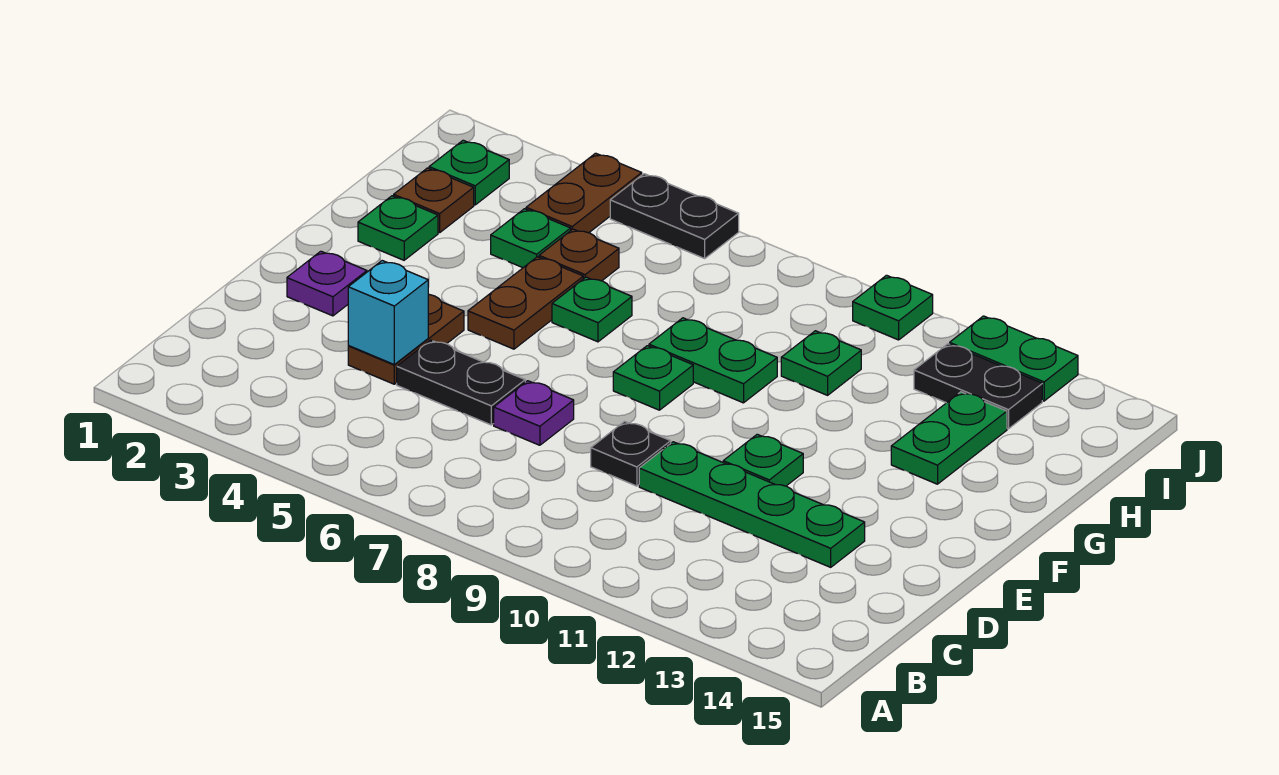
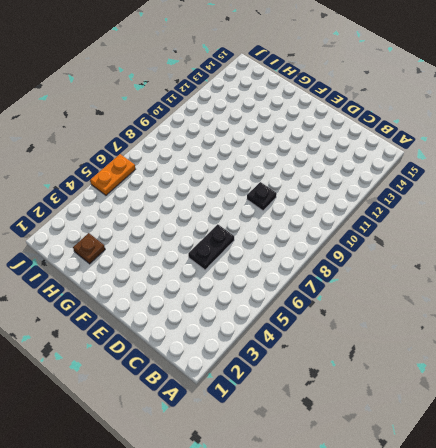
orange 1x2 plate [90,154,135,195] -> black 1x2 plate [610,174,739,258]
none -> brown 1x2 plate [348,294,464,384]
none -> purple 1x1 plate [494,381,574,445]
none -> green 1x4 plate [639,442,865,567]

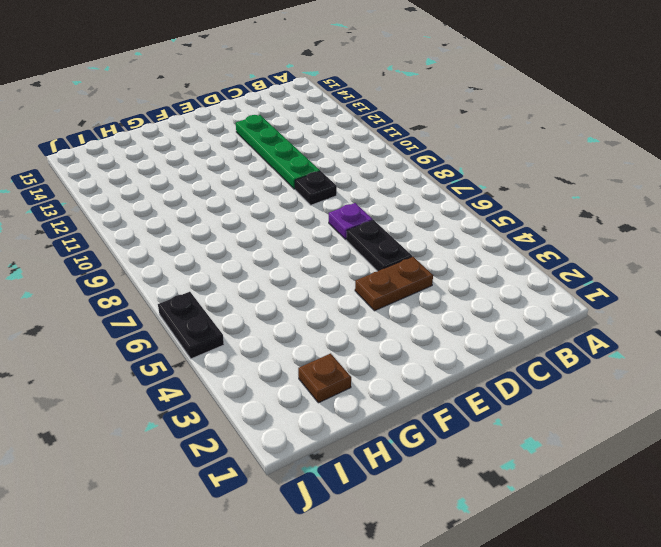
none -> purple 1x1 plate [287,251,367,316]
none -> green 1x1 plate [723,434,803,486]
none -> brown 1x2 plate [468,257,583,349]

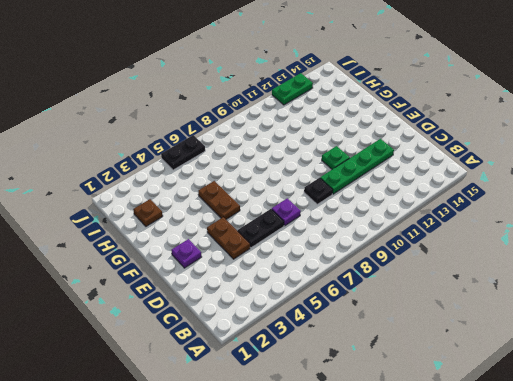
none -> green 1x1 plate [613,346,693,410]
none -> green 1x1 plate [358,196,438,260]
none -> green 1x1 plate [552,277,632,342]

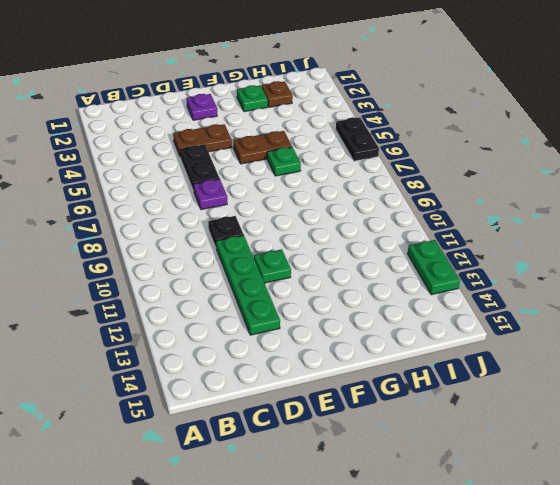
none -> green 1x1 plate [613,346,693,410]
none -> green 1x2 plate [649,318,777,403]
none -> green 1x2 plate [891,392,1007,484]

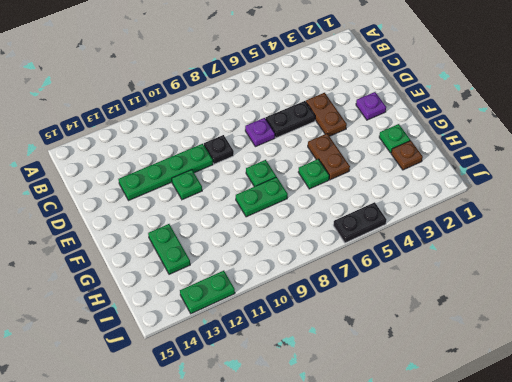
none -> green 1x1 plate [491,209,571,268]
none -> brown 1x1 plate [539,229,619,281]
none -> green 1x1 plate [781,331,861,395]

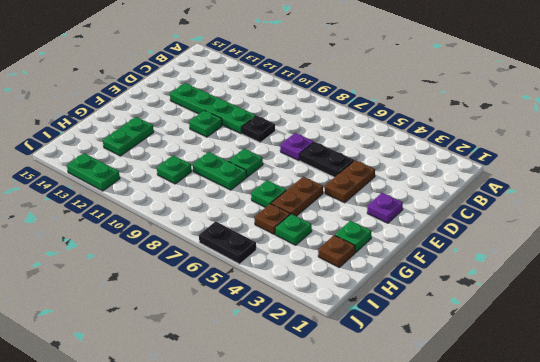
none -> green 1x1 plate [429,140,509,205]
none -> brown 1x2 plate [526,153,642,233]
none -> black 1x2 plate [914,344,1042,429]

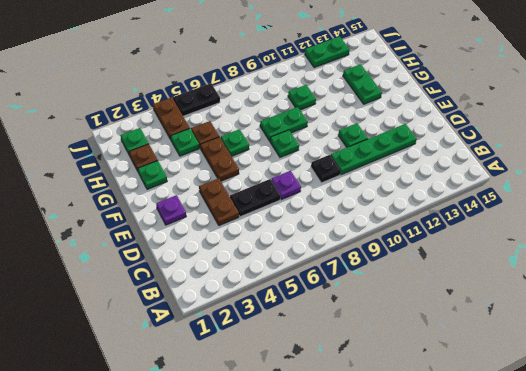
none -> black 1x2 plate [914,344,1042,429]
none -> green 1x1 plate [853,275,933,340]
none -> cyan 1x1 brick [348,261,428,364]

